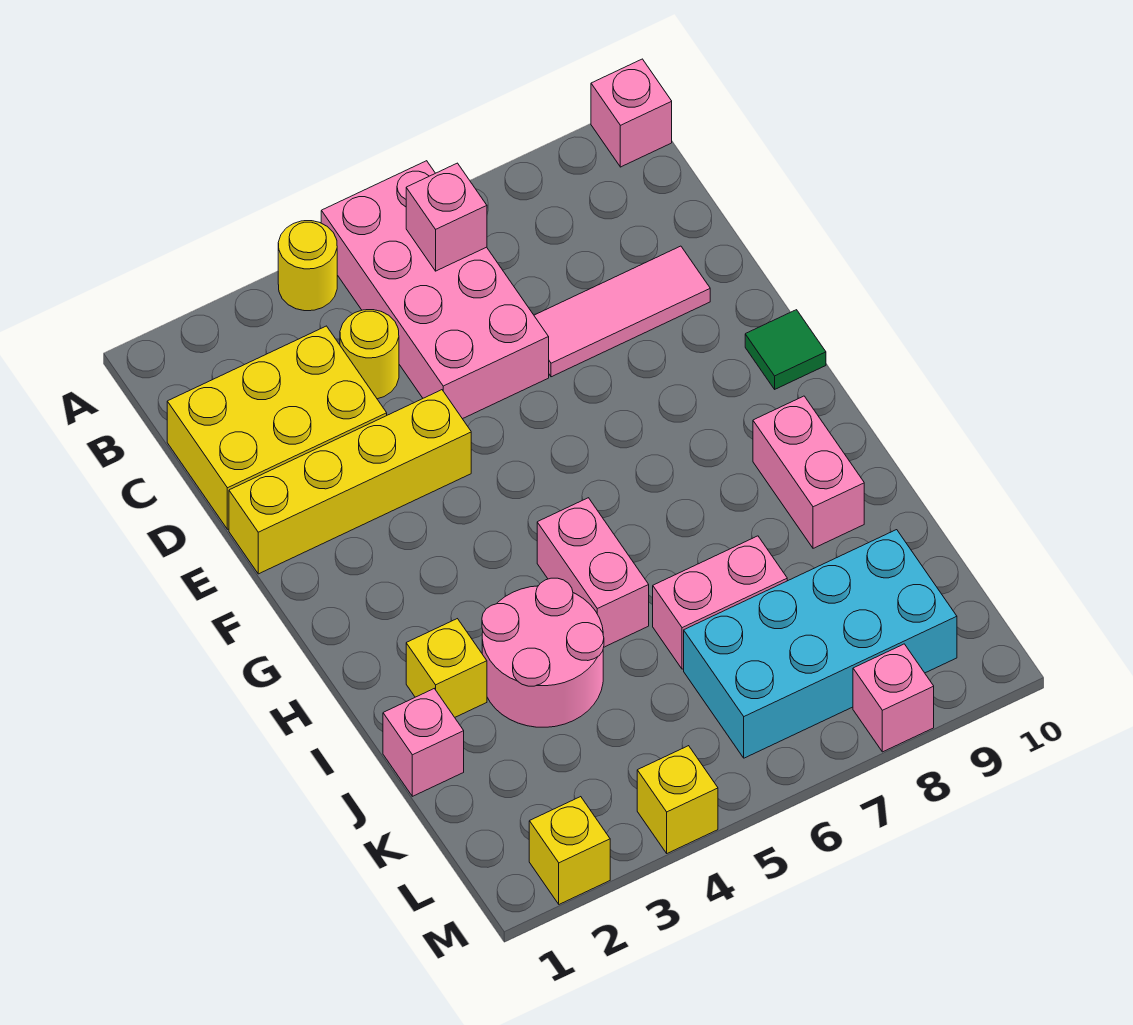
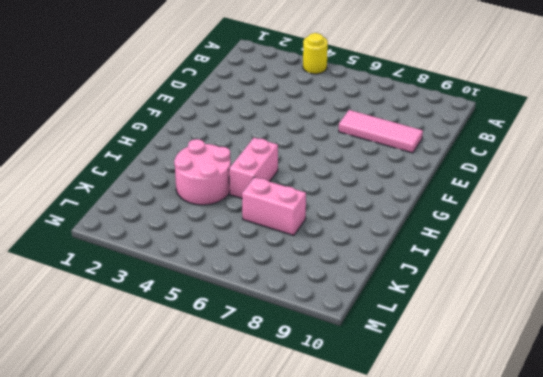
none -> pink 2x4 brick [321,161,549,419]
none -> pink 1x1 brick [591,59,672,167]
none -> yellow 2x3 brick [167,326,387,529]

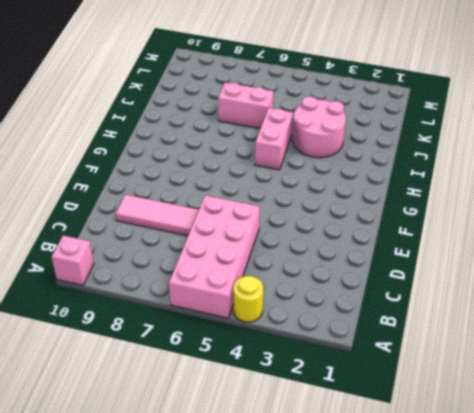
none -> yellow 2x3 brick [167,326,387,529]
none -> yellow 1x1 round brick [340,310,399,399]
none -> yellow 1x4 brick [229,390,471,574]

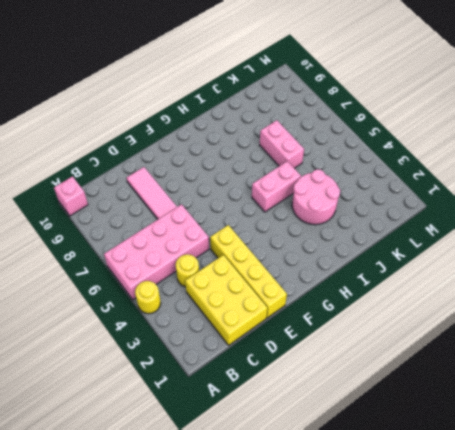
none -> green 1x1 tile [745,310,826,389]
none -> pink 1x2 brick [753,396,864,548]
none -> yellow 1x1 brick [406,619,487,717]

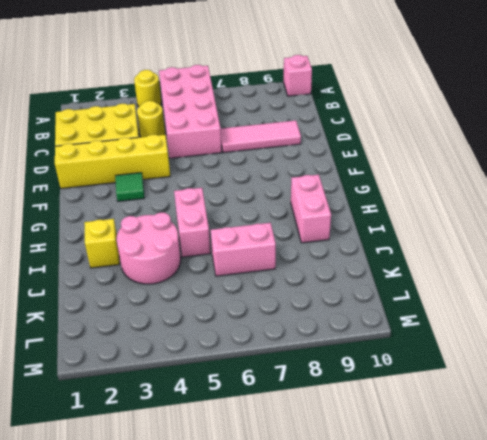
green 1x1 tile [115,173,144,201] -> green 1x1 tile moved to [745,310,826,389]
none -> pink 1x1 brick [383,689,464,796]
none -> cyan 2x4 brick [684,530,957,758]
none -> yellow 1x1 brick [529,797,610,904]

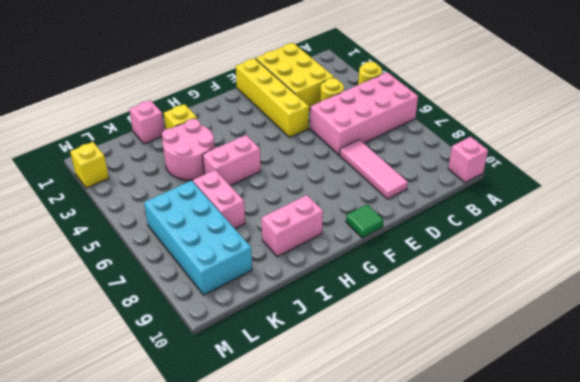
none -> yellow 1x1 brick [637,746,718,853]
none -> pink 1x1 brick [853,644,934,752]
none -> pink 1x1 brick [406,163,487,271]

